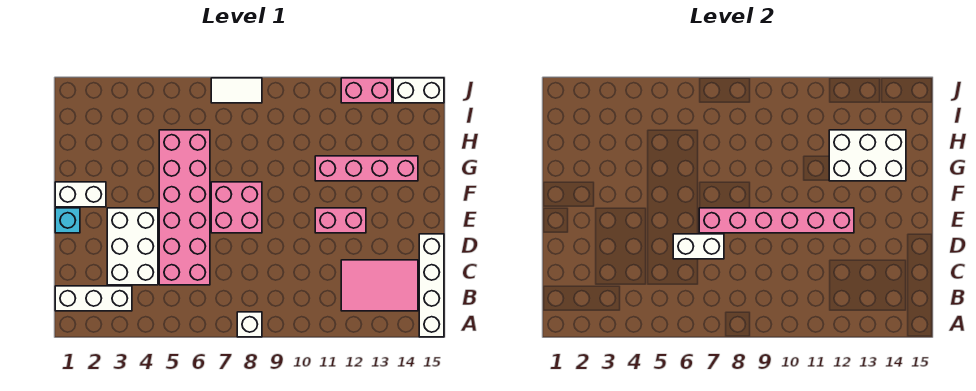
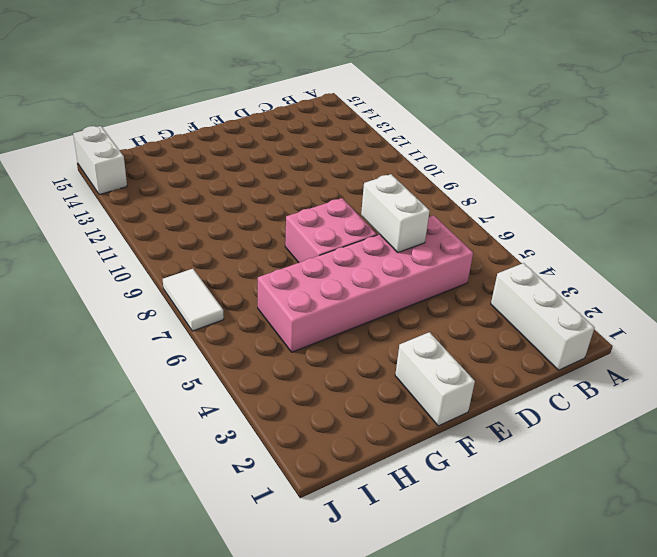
none -> white 1x1 brick [237,312,262,337]
none -> white 1x4 brick [419,234,444,337]
none -> pink 2x3 tile [341,260,418,311]

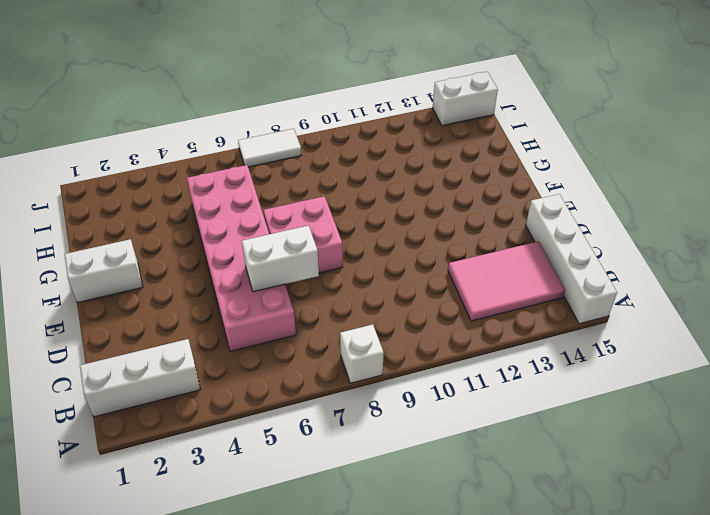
none -> white 2x3 brick [107,208,158,285]
none -> cyan 1x1 brick [55,208,80,233]
none -> pink 1x2 brick [315,208,366,233]

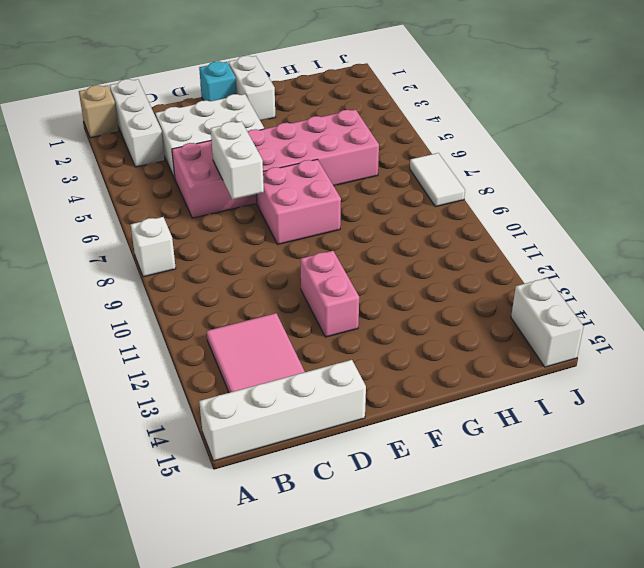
tan 1x1 brick [79,85,119,138] -> none
none -> pink 1x4 brick [315,156,418,181]
none -> pink 1x2 brick [341,78,392,103]
none -> pink 1x6 brick [699,208,854,233]

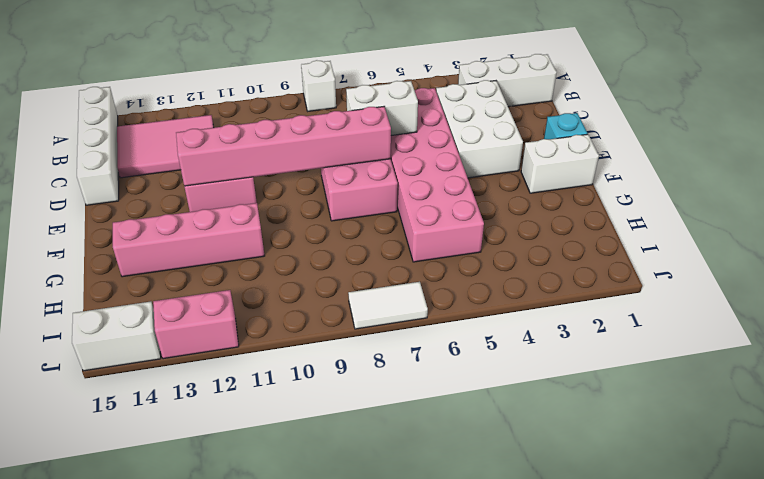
none -> white 2x3 brick [829,130,906,181]

